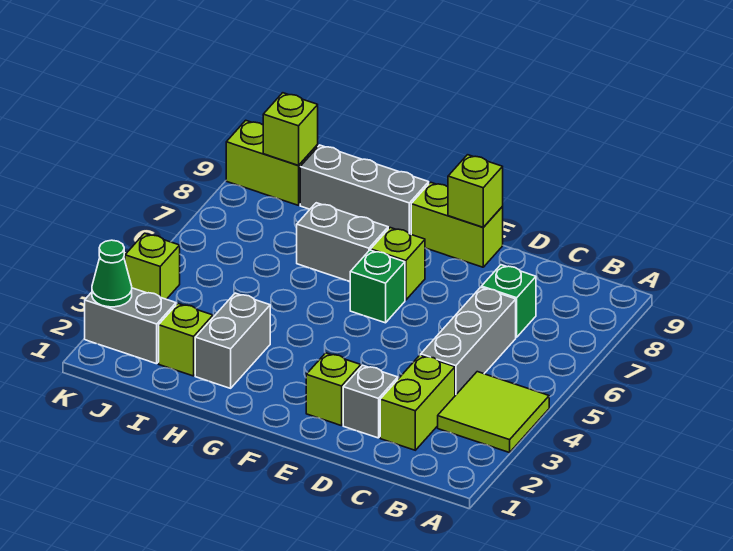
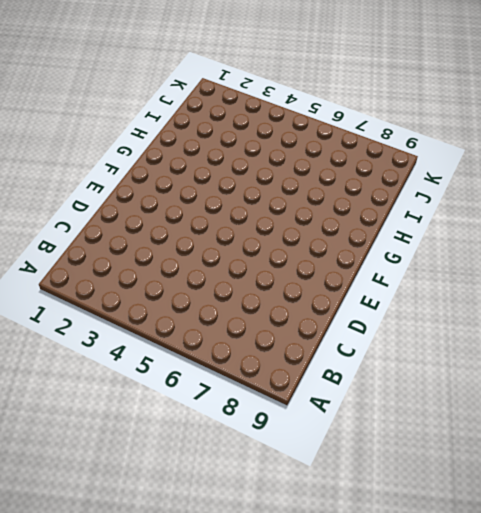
none -> lime 2x2 tile [438,372,549,453]
none -> lime 1x2 brick [380,355,455,450]
none -> grey 1x3 brick [421,287,516,395]

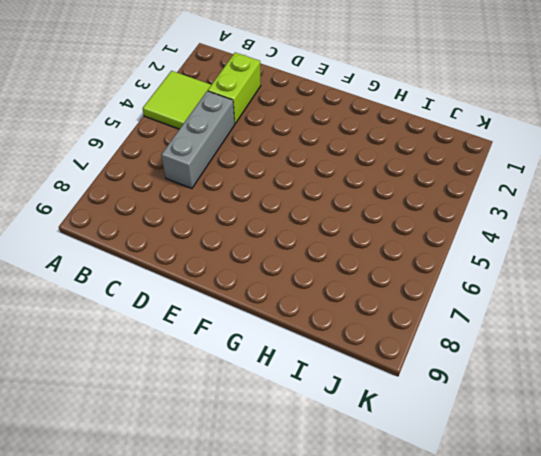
none -> green 1x1 brick [482,265,536,337]
none -> grey 1x1 brick [343,365,398,438]
none -> lime 1x1 brick [306,353,361,426]

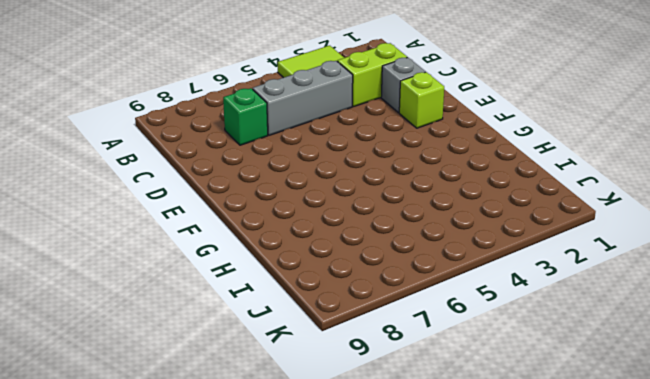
none -> lime 1x2 brick [411,182,503,267]
none -> green 1x1 brick [350,250,405,323]
none -> lime 1x1 brick [371,228,425,300]

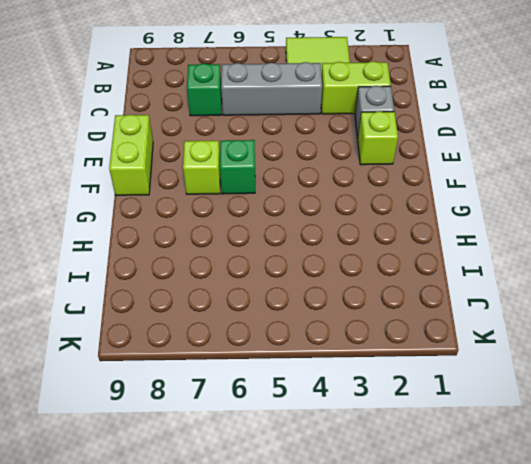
none -> grey 1x2 brick [297,203,388,281]
none -> grey 1x3 brick [300,145,429,234]
none -> grey 1x2 brick [195,293,270,388]

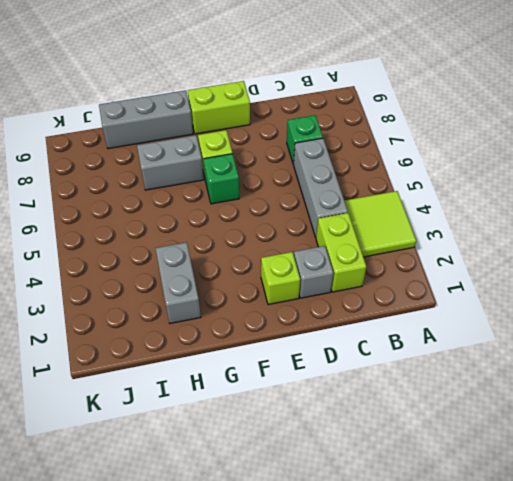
none -> lime 1x1 brick [159,304,213,376]
none -> grey 1x2 brick [85,288,176,364]
none -> lime 1x2 brick [226,120,318,205]

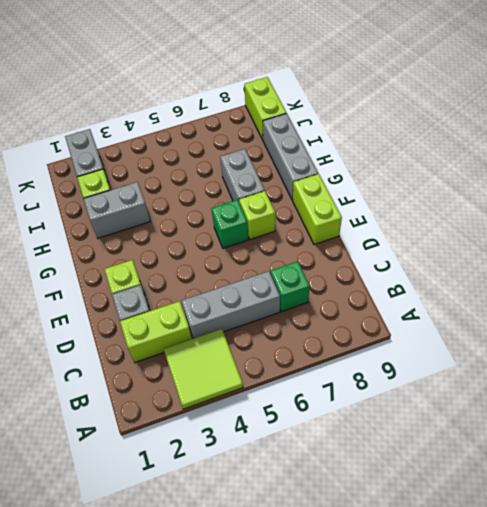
none -> lime 1x1 brick [125,233,180,299]
none -> lime 1x1 brick [448,155,503,227]
none -> lime 1x1 brick [263,93,318,165]

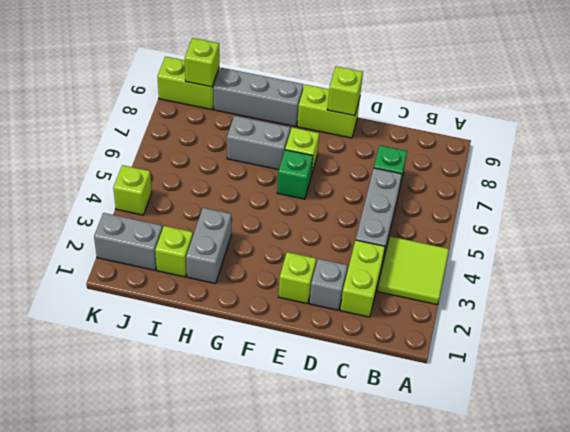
none -> green 1x1 cone [92,240,132,307]

